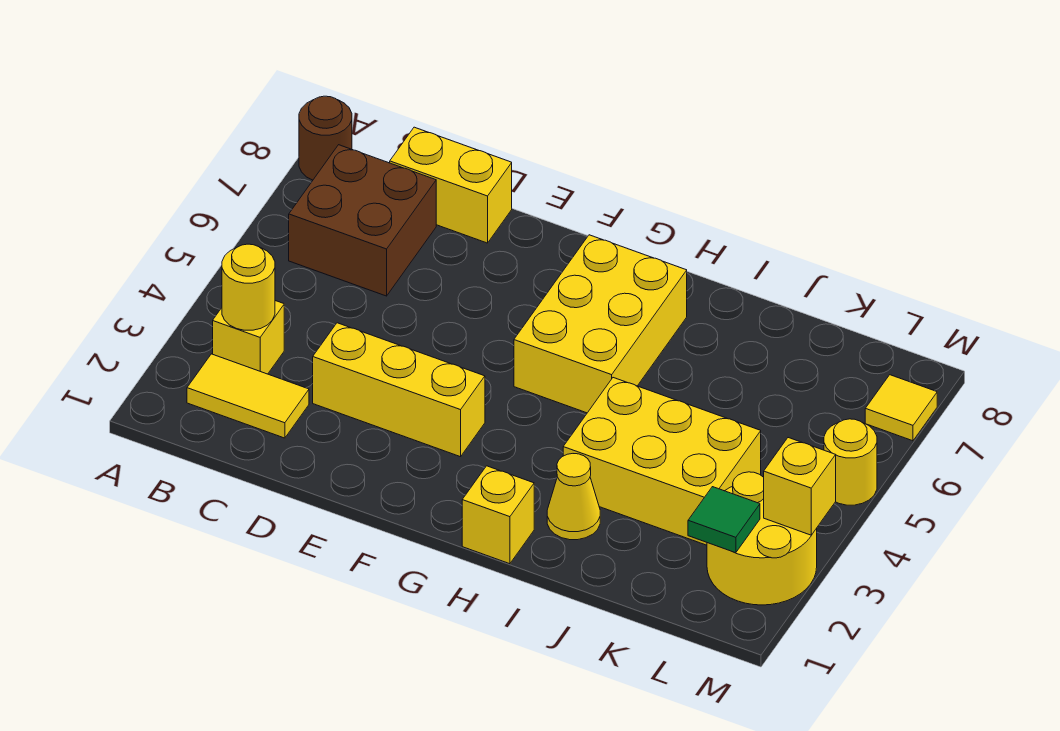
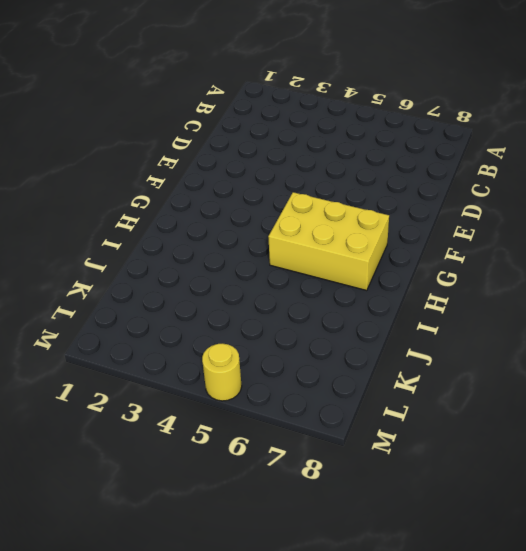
none -> brown 1x1 round brick [299,96,352,180]
none -> yellow 1x2 tile [187,354,309,438]
none -> yellow 1x1 brick [213,301,284,374]

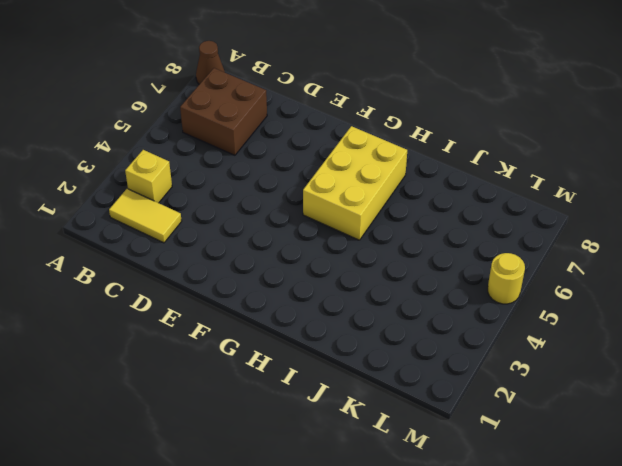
brown 1x1 cone [196,41,225,84] -> brown 1x1 round brick [299,96,352,180]
none -> yellow 1x2 brick [390,127,512,243]
none -> yellow 1x3 brick [313,323,485,457]
none -> yellow 1x1 brick [462,466,534,564]

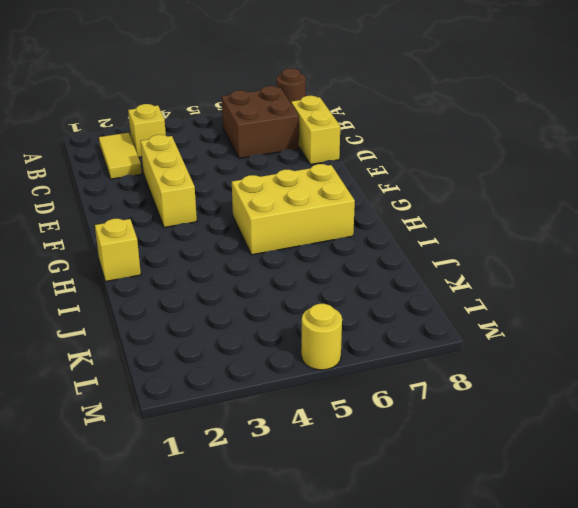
none -> yellow 1x1 cone [547,454,600,540]
none -> yellow 2x3 brick [563,378,761,545]
none -> yellow 2x2 round brick [707,472,817,605]

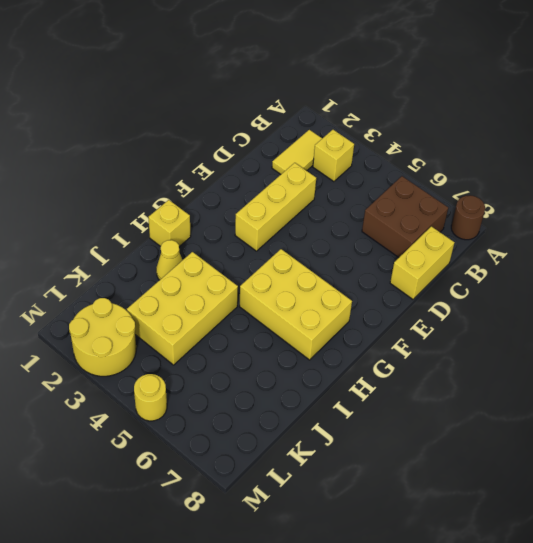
none -> yellow 1x1 tile [865,375,937,441]
none -> yellow 1x1 round brick [222,244,275,330]
none -> green 1x1 tile [688,487,760,553]

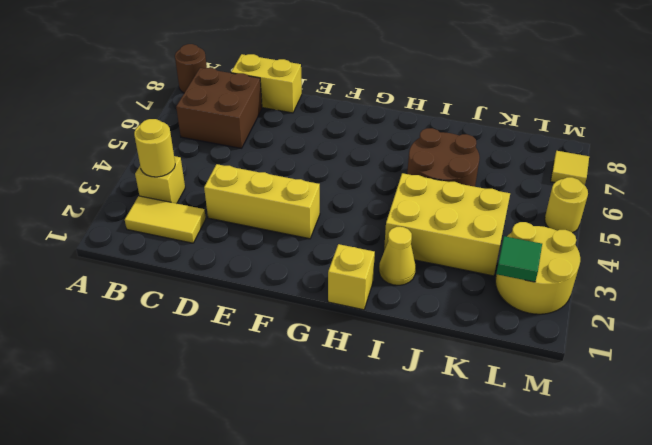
brown 2x2 round brick [407,128,480,187] -> none
none -> yellow 2x3 brick [514,235,687,413]
none -> yellow 1x1 brick [764,438,836,535]

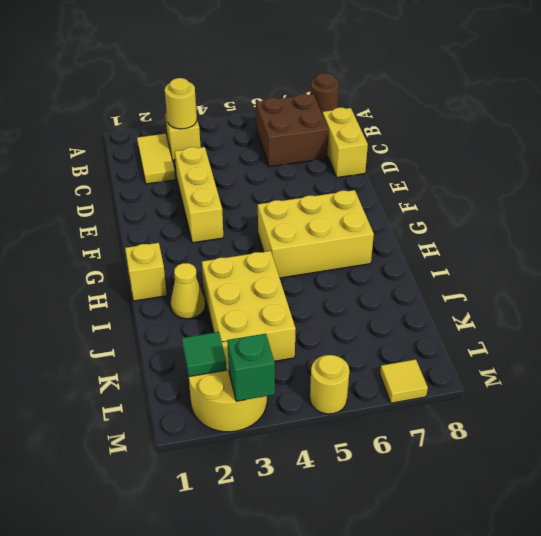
green 1x1 brick [227,334,275,401] -> yellow 1x1 brick [764,438,836,535]

